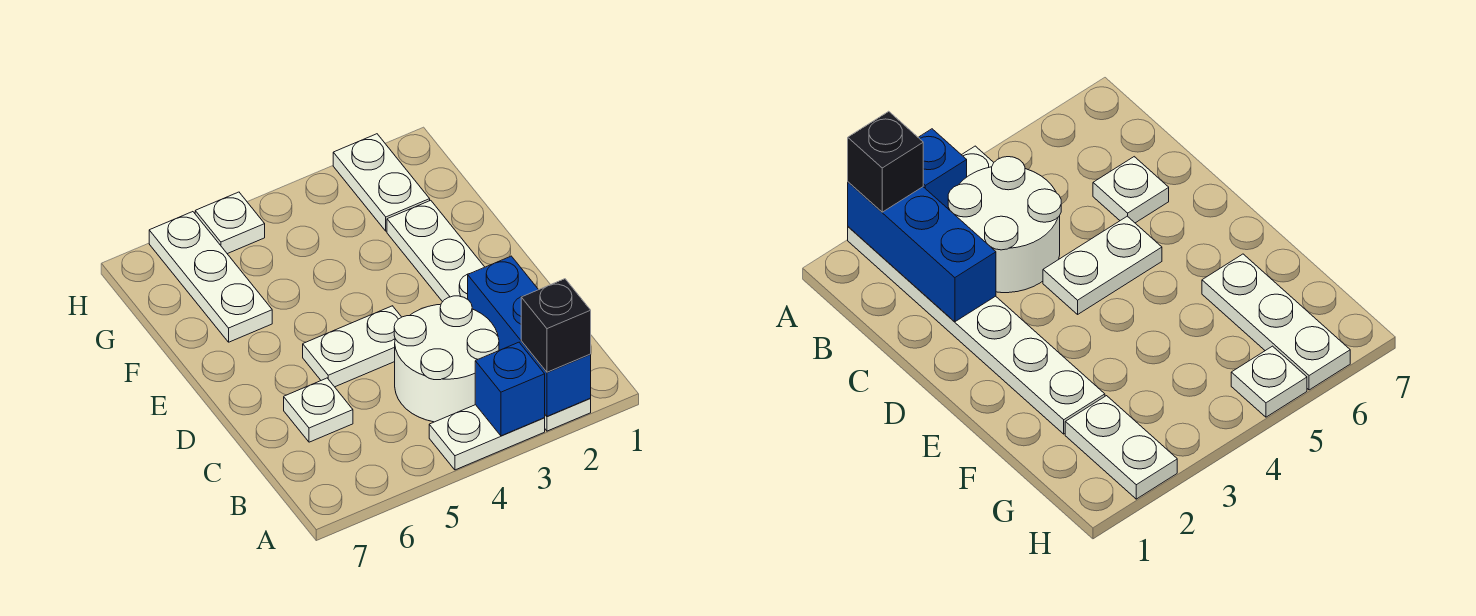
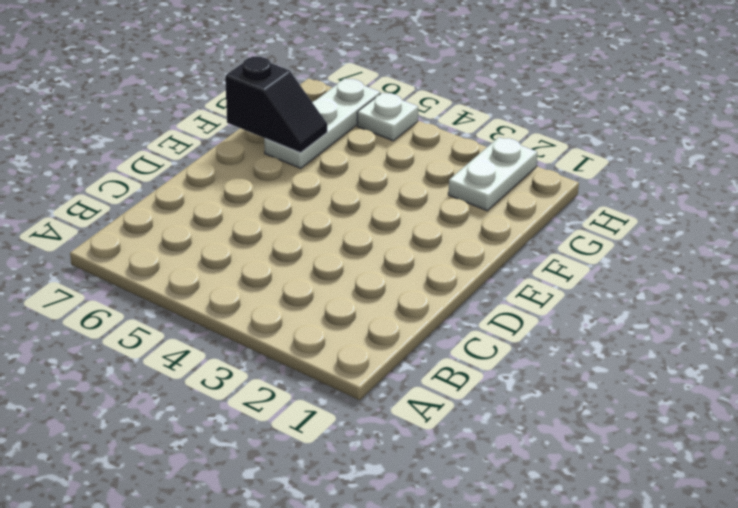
black 1x2 slope [225,56,327,153] -> none
none -> white 1x6 plate [387,200,591,431]
none -> white 1x2 plate [429,405,545,470]

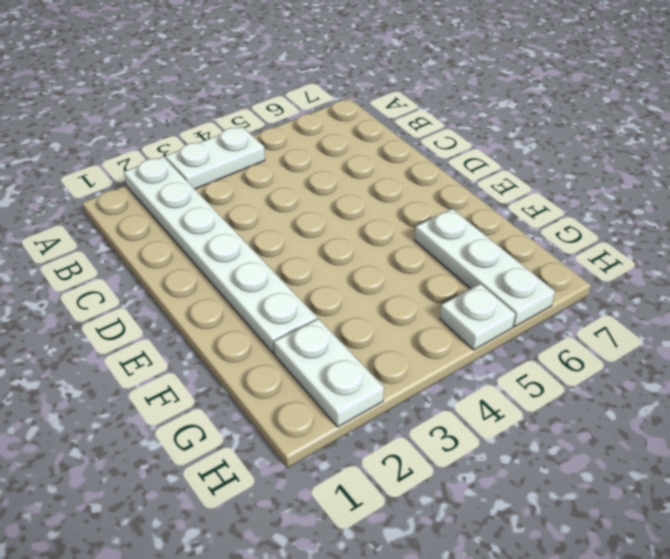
none -> white 2x2 round brick [394,296,499,422]
none -> white 1x1 plate [284,378,353,442]

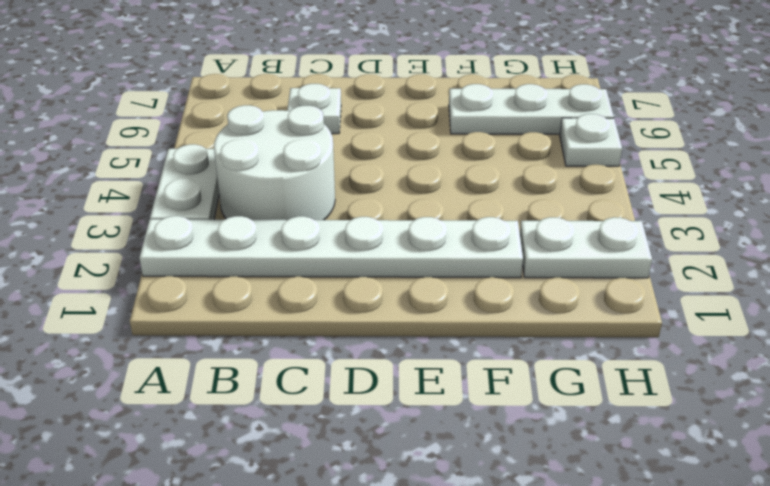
none -> white 1x2 plate [303,306,401,387]
none -> blue 1x3 brick [468,256,591,416]

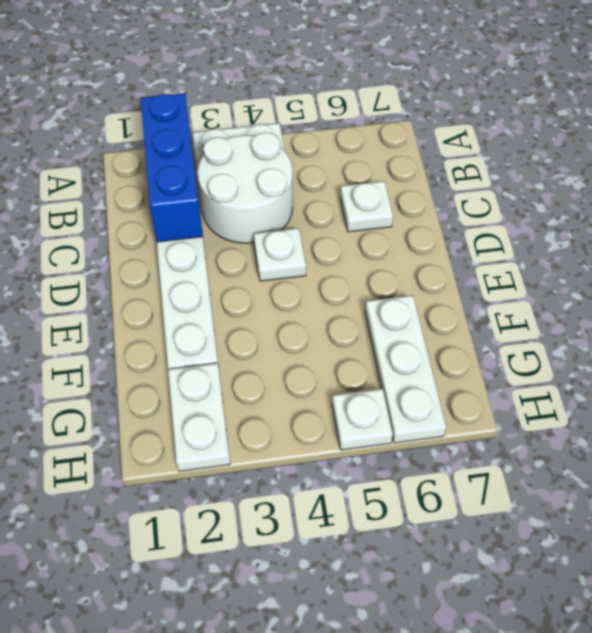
white 1x1 plate [254,228,306,281] -> white 1x2 plate [303,306,401,387]
none -> blue 1x1 brick [475,342,545,436]
none -> black 1x1 brick [521,279,591,372]

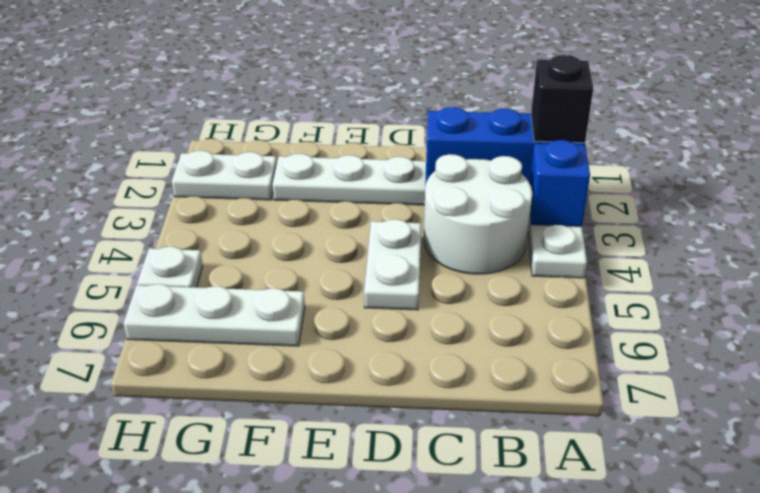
none -> white 1x1 plate [284,378,353,442]

